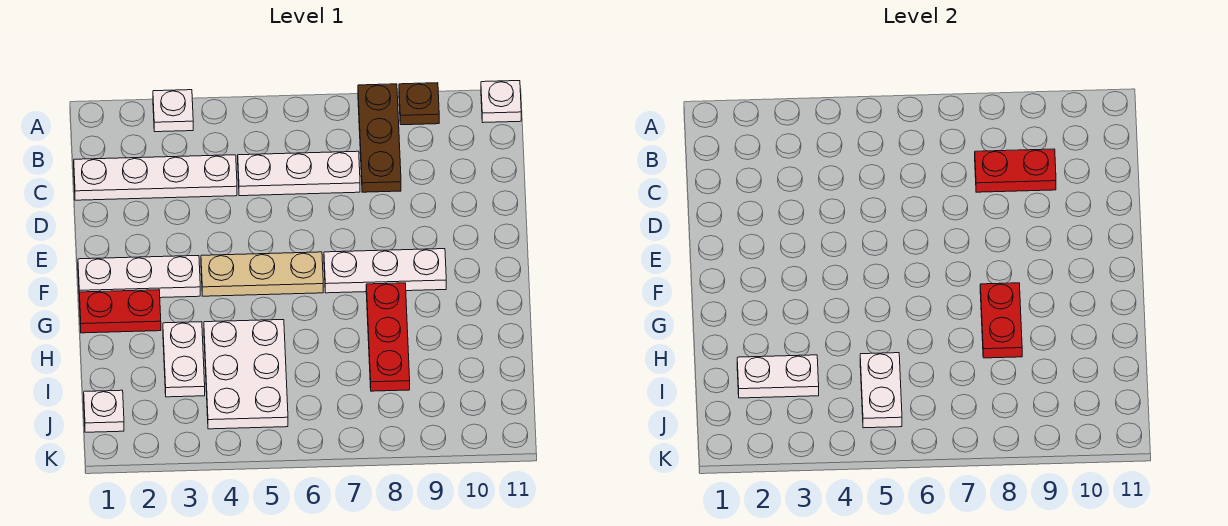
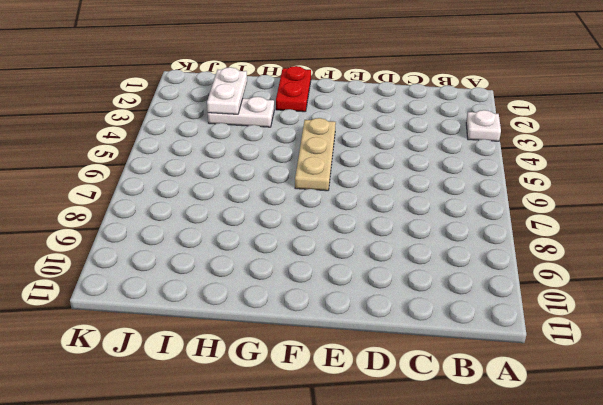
none -> brown 1x3 plate [358,84,401,192]
none -> brown 1x1 plate [399,83,439,125]
none -> white 1x1 plate [481,81,521,123]

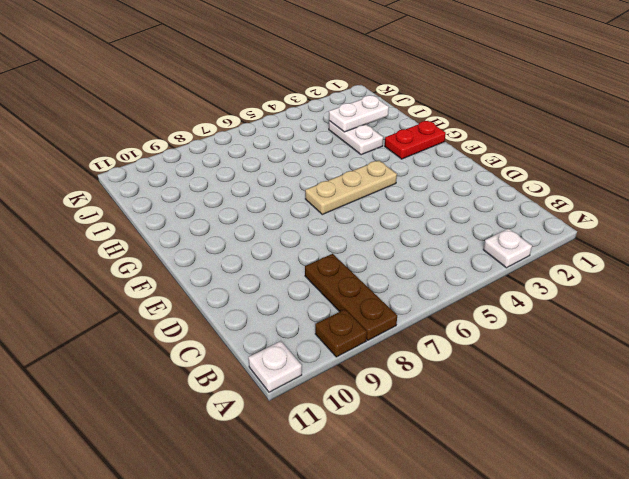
none -> white 1x4 plate [74,155,237,200]
none -> white 1x3 plate [238,151,360,196]
none -> white 1x3 plate [78,256,200,298]

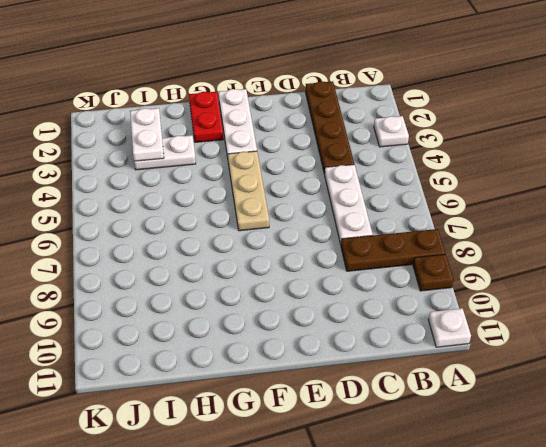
brown 1x4 plate [306,81,354,174] -> white 1x4 plate [74,155,237,200]
none -> white 1x3 plate [324,249,446,293]
none -> red 1x3 plate [366,283,410,391]
none -> white 2x3 plate [204,320,288,429]

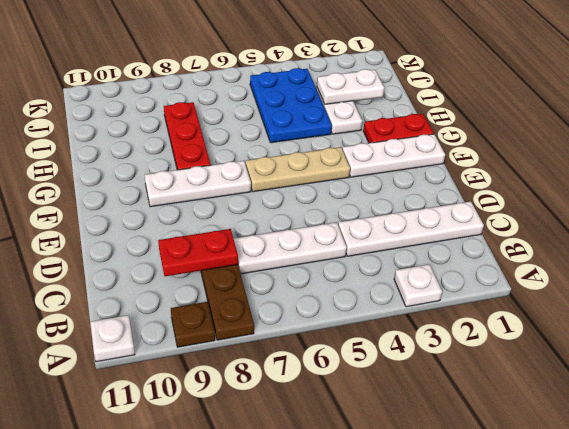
blue 2x3 plate [250,68,332,143] -> white 2x3 plate [204,320,288,429]
none -> white 1x1 plate [84,390,124,432]
none -> red 1x2 plate [980,283,1022,358]
none -> white 1x2 plate [860,353,902,428]

